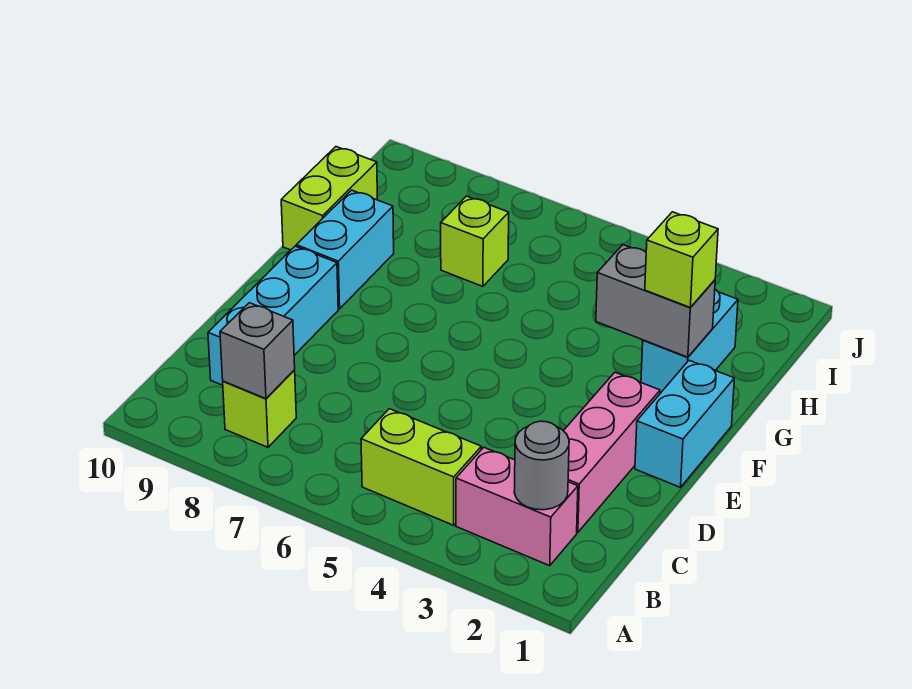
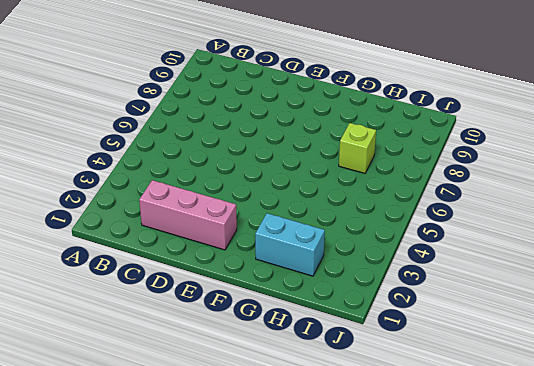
none -> pink 1x2 brick [456,447,578,566]
none -> lime 1x2 brick [361,409,481,525]
none -> lime 1x1 brick [223,370,296,447]

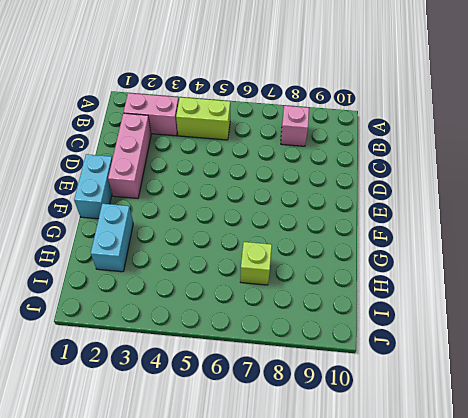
pink 1x1 brick [281,106,309,146] -> lime 1x1 brick [223,370,296,447]
none -> cyan 1x3 brick [208,246,338,385]
none -> cyan 1x2 brick [296,190,394,309]
none -> lime 1x2 brick [281,147,377,250]

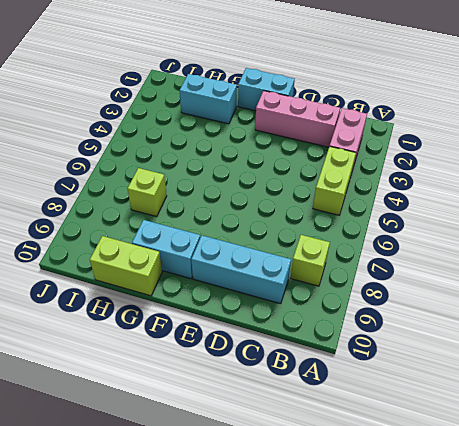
none -> grey 1x1 round brick [514,421,569,510]
none -> grey 1x1 brick [220,303,295,399]
none -> grey 1x2 brick [596,245,715,357]

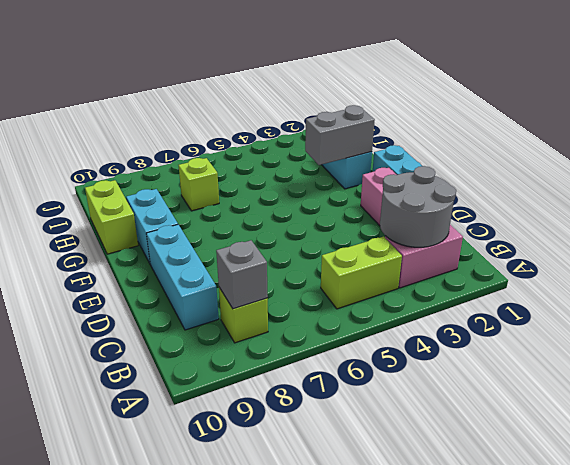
grey 2x2 round brick [380,166,456,247] -> grey 1x1 round brick [514,421,569,510]
none -> lime 1x1 brick [645,212,718,308]

